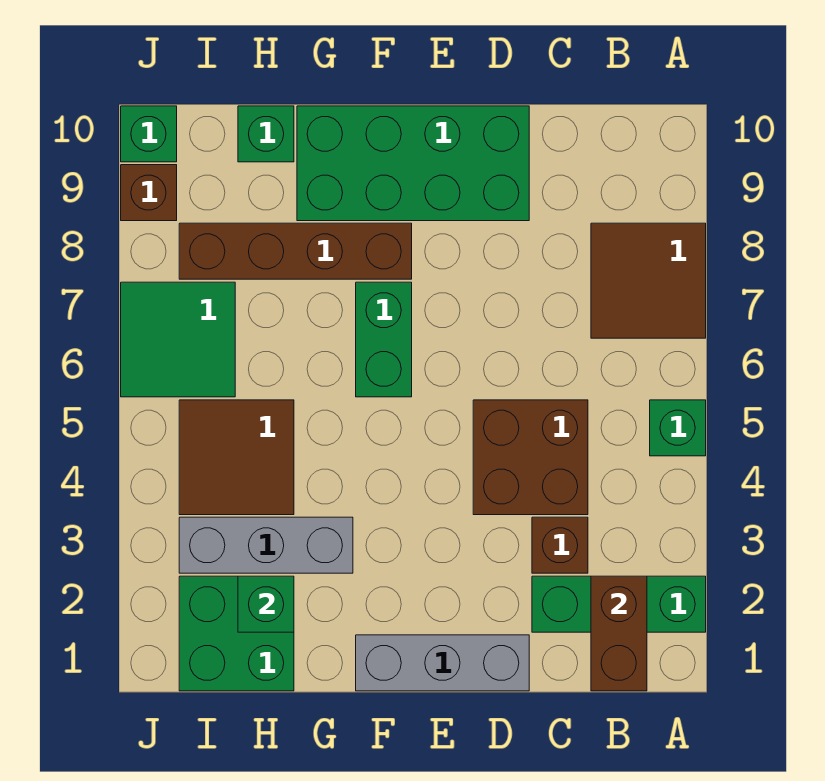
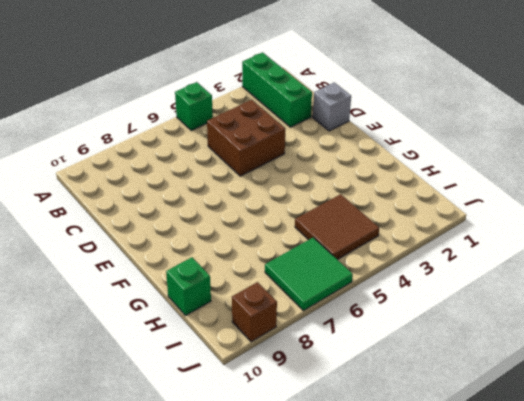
grey 1x1 brick [313,83,351,131] -> grey 1x3 brick [356,635,529,691]
none -> brown 2x2 tile [591,223,706,338]
none -> brown 1x1 brick [532,517,588,573]
none -> green 2x4 brick [297,106,529,221]

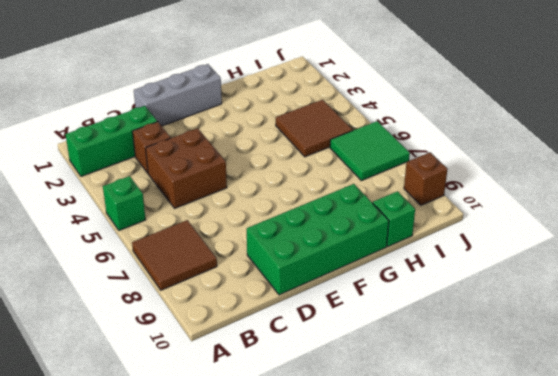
none -> green 1x2 brick [356,282,412,397]
none -> brown 1x4 brick [179,223,412,279]
none -> grey 1x3 brick [179,517,353,573]

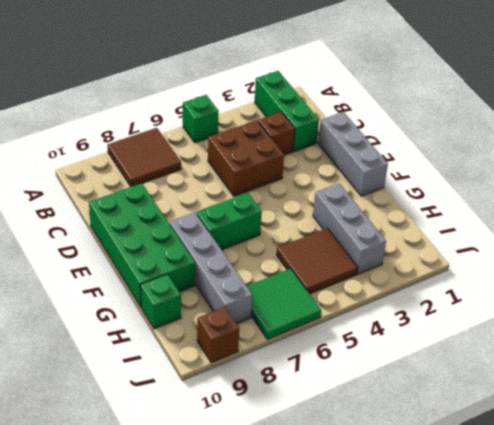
grey 1x4 brick [169,212,252,324] -> brown 1x4 brick [179,223,412,279]
none -> green 2x2 brick [179,576,294,691]
none -> green 1x1 brick [121,106,177,162]
none -> brown 1x2 brick [591,576,647,691]

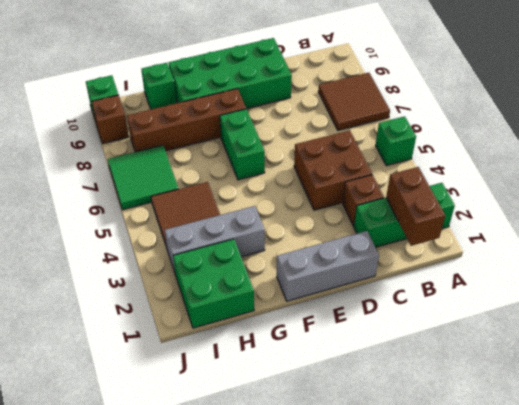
none -> green 1x1 brick [238,576,294,632]

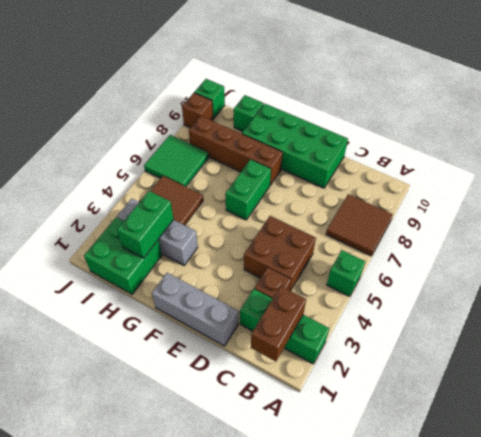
green 1x2 brick [117,191,174,258] -> green 1x1 brick [238,576,294,632]

